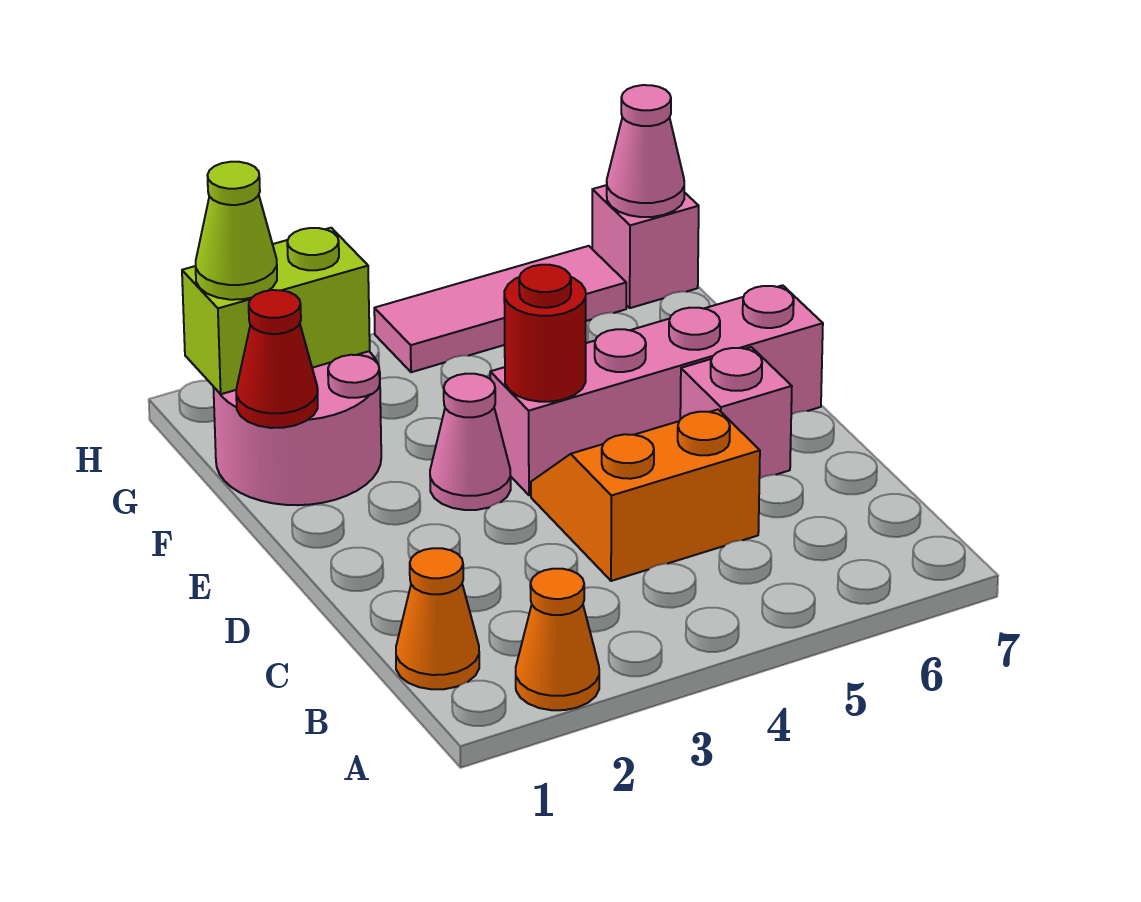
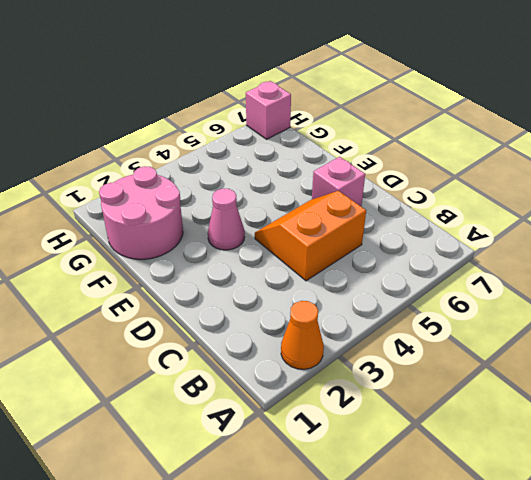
none -> orange 1x1 cone [396,548,479,689]
none -> pink 1x4 brick [490,285,823,495]
none -> pink 1x3 tile [374,246,626,372]

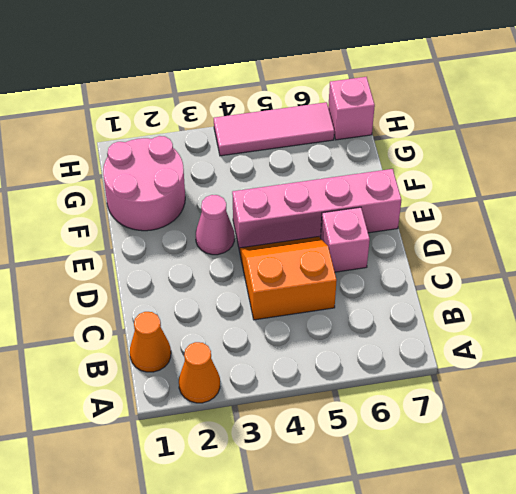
none -> red 1x1 round brick [504,265,586,402]
none -> red 1x1 cone [236,290,318,428]
none -> lime 1x2 brick [182,228,370,394]

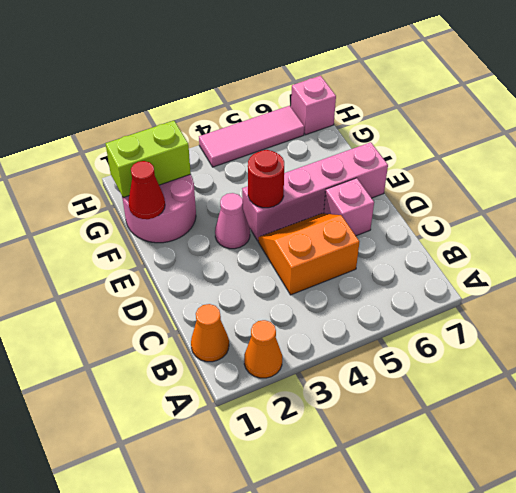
none -> pink 1x1 cone [607,85,684,217]
none -> lime 1x1 cone [196,162,277,300]

